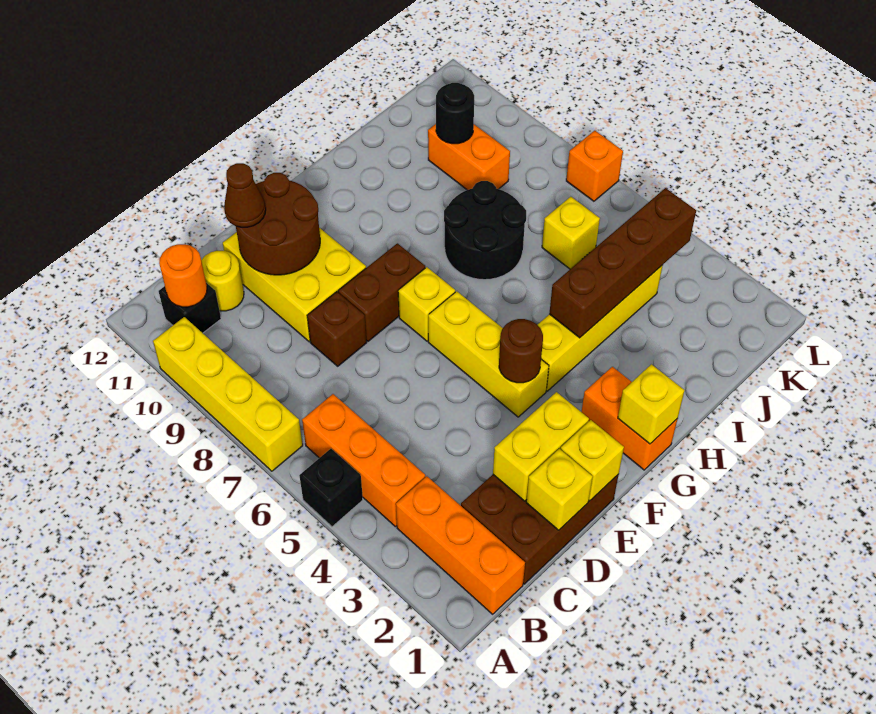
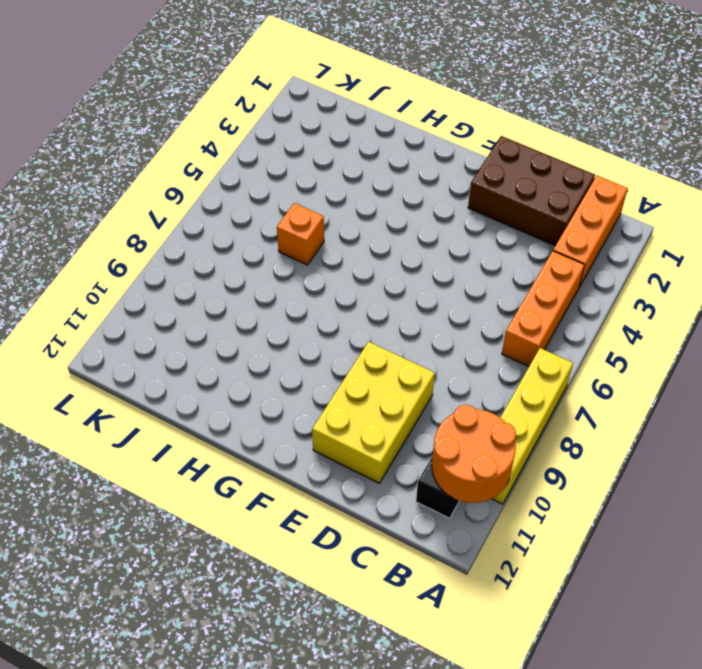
orange 2x2 round brick [432,405,516,503] -> orange 1x1 round brick [159,244,207,307]
orange 1x1 brick [277,203,324,265] -> orange 1x1 brick moved to [566,131,623,201]
none -> black 1x1 brick [299,449,363,527]
none -> yellow 1x1 round brick [201,251,244,311]
none -> brown 1x1 brick [307,292,367,366]

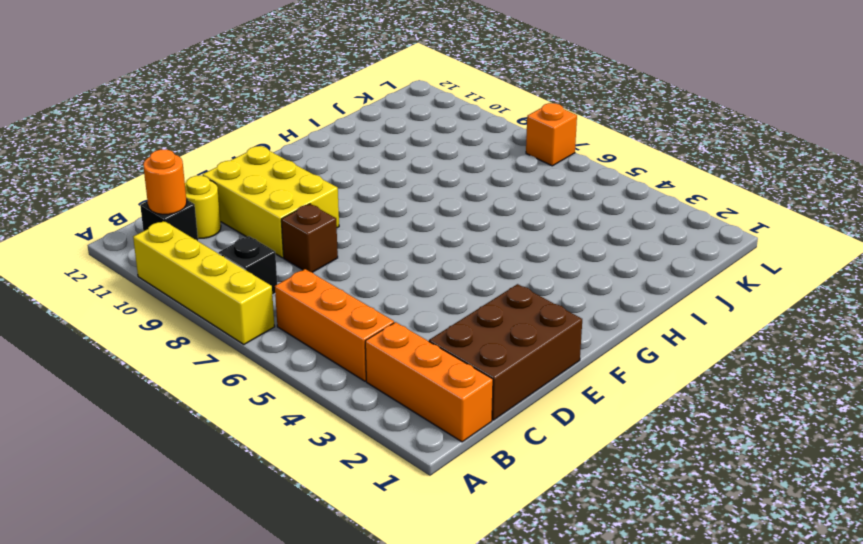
black 1x1 brick [219,236,277,295] -> black 1x1 brick moved to [299,449,363,527]
none -> brown 1x2 brick [338,243,425,341]
none -> yellow 1x3 brick [428,291,549,417]
none -> yellow 1x1 brick [398,267,455,341]

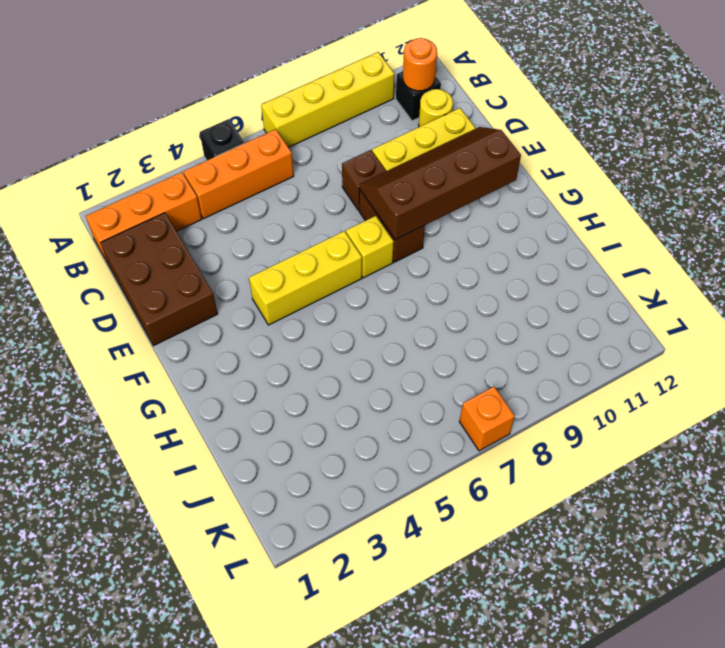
brown 2x4 slope [359,127,521,240] -> brown 2x2 round brick [236,173,320,275]
none -> orange 1x2 brick [582,367,678,470]
none -> yellow 1x4 brick [538,265,663,391]
none -> black 2x2 round brick [444,181,526,280]

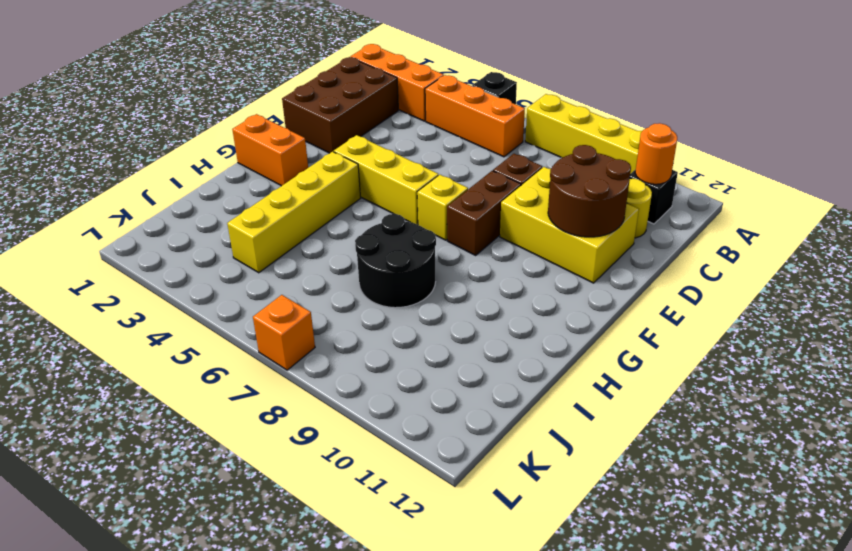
none -> yellow 1x1 brick [542,197,600,269]
none -> orange 1x2 brick [428,124,510,190]
none -> yellow 1x1 brick [526,449,593,530]

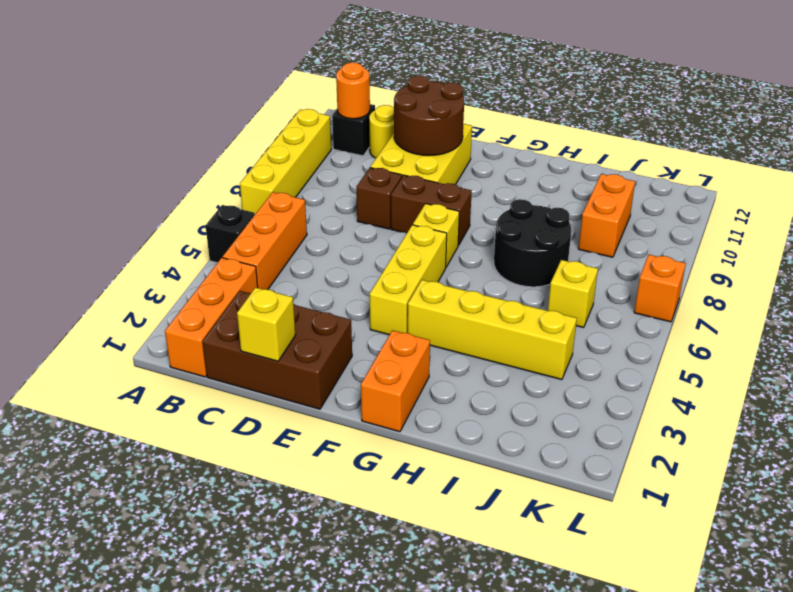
none -> yellow 1x2 brick [493,392,589,501]
none -> yellow 1x1 brick [561,420,624,501]
none -> brown 1x1 round brick [499,319,543,383]

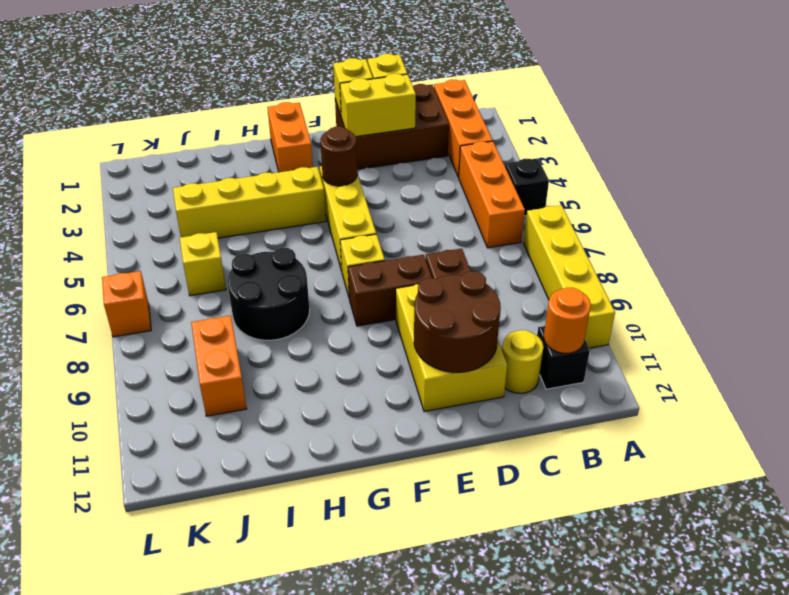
none -> yellow 1x1 brick [618,364,684,444]
none -> brown 1x4 brick [549,188,696,338]
none -> black 1x1 round brick [436,83,474,144]

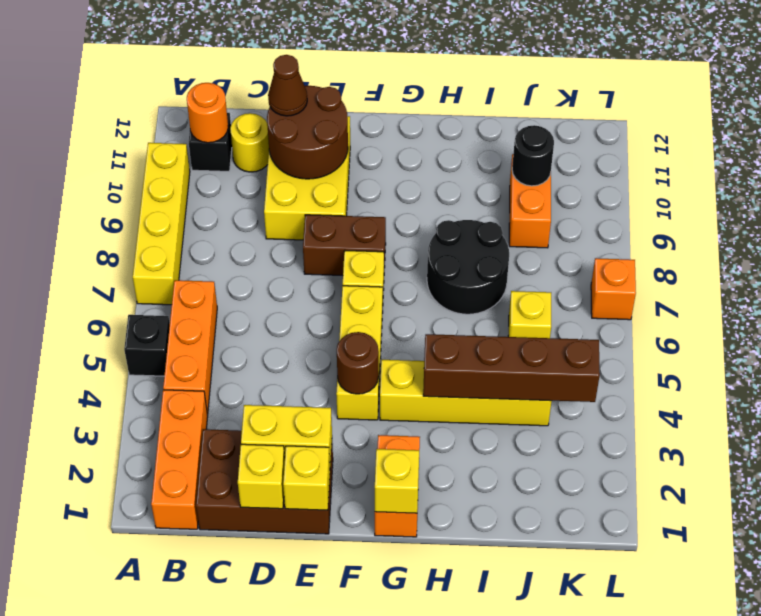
none -> brown 1x1 brick [307,292,367,366]

